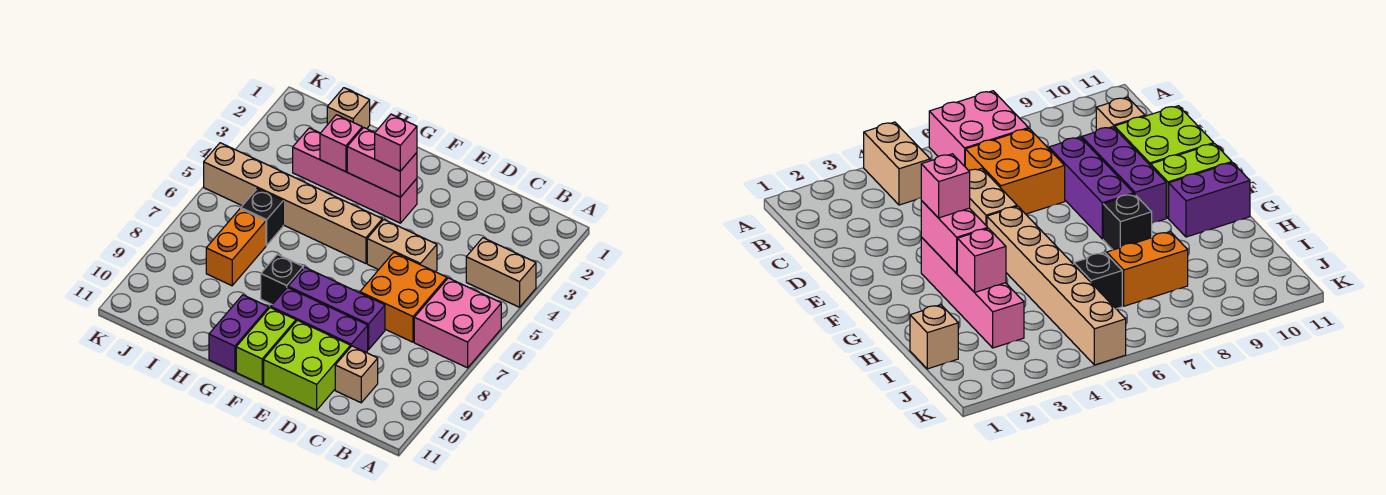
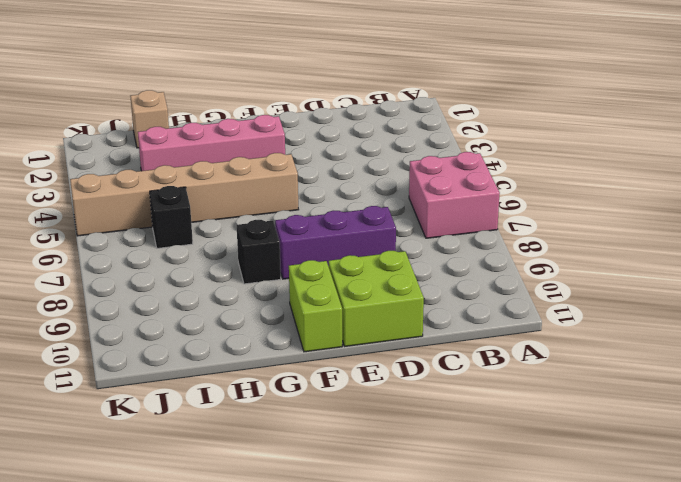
none -> tan 1x2 brick [466,238,536,307]
none -> orange 2x2 brick [360,253,447,342]
none -> tan 1x1 brick [335,346,378,403]

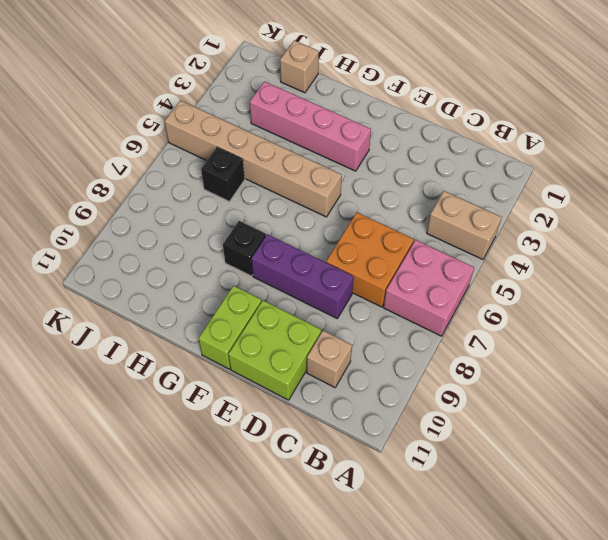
none -> tan 1x2 brick [367,220,437,272]
none -> purple 1x3 brick [271,287,368,352]
none -> purple 1x2 brick [209,295,269,372]

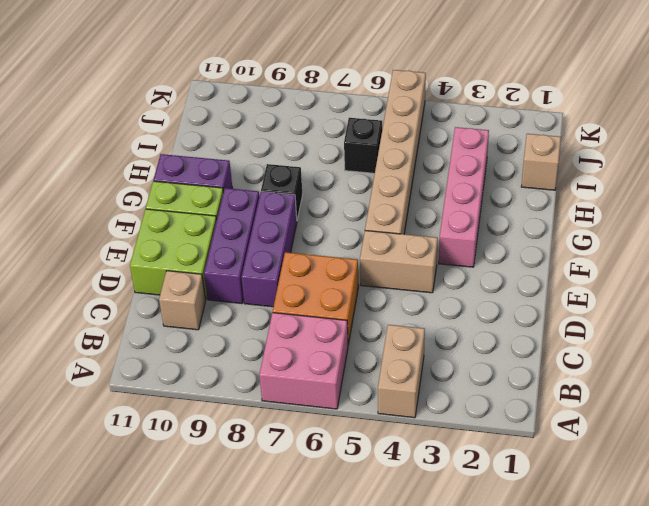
tan 1x2 brick [360,231,438,293] -> tan 1x2 brick turned to [367,220,437,272]
none -> orange 1x2 brick [206,209,266,286]
none -> pink 1x2 brick [347,128,417,197]
none -> pink 1x1 brick [320,115,362,172]

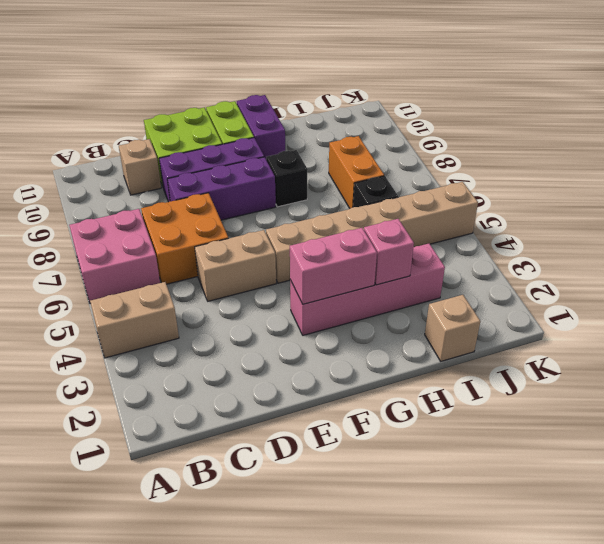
none -> pink 1x1 brick [375,114,417,171]

